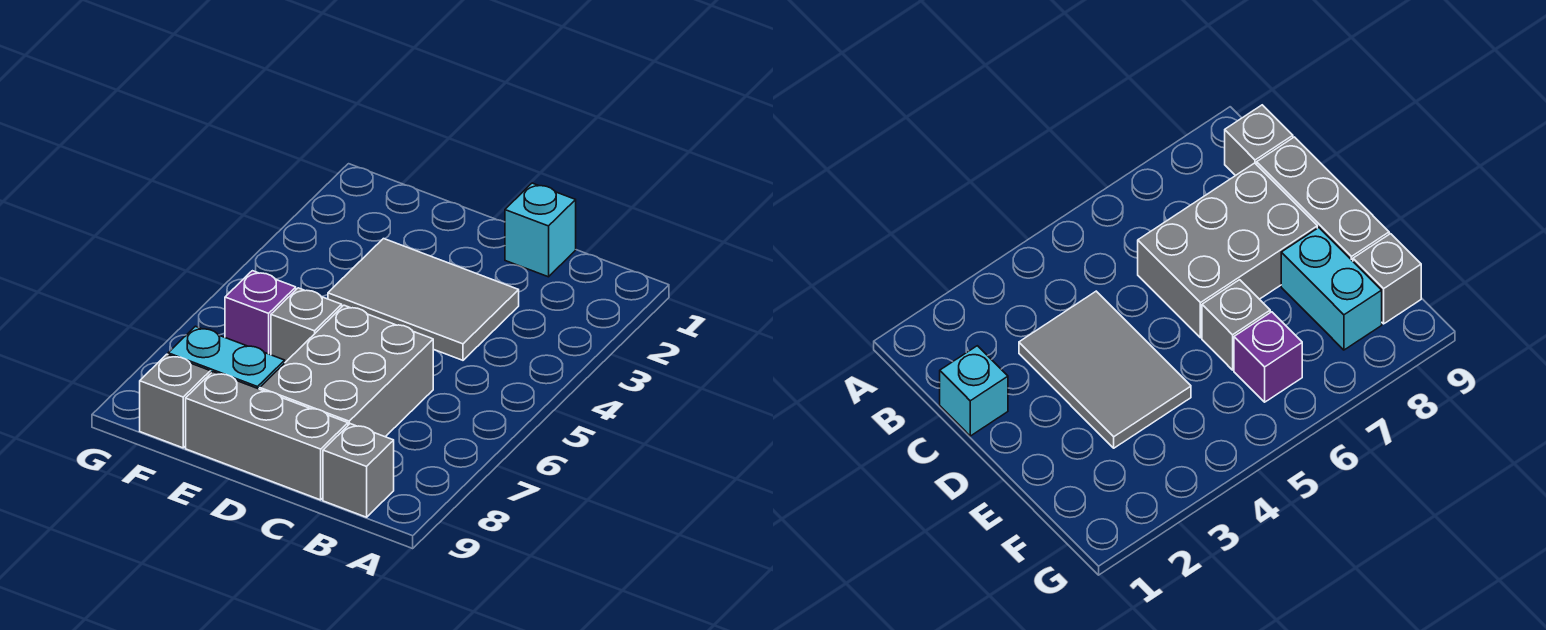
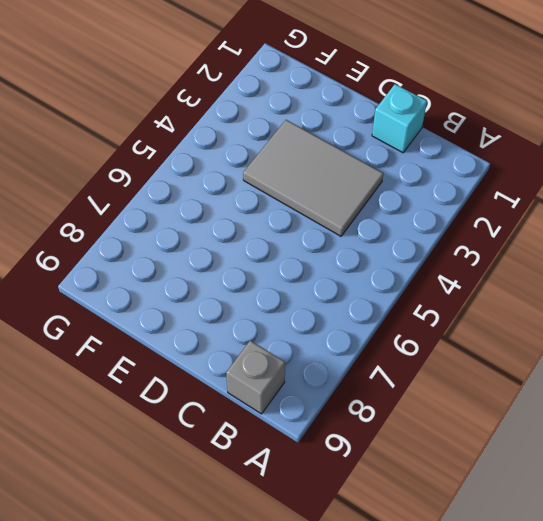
none -> grey 2x3 brick [260,305,433,437]
none -> grey 1x3 brick [186,372,348,500]

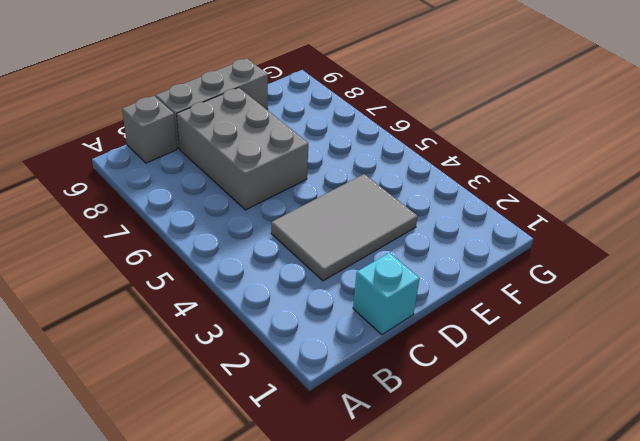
none -> grey 1x1 brick [271,288,342,362]
none -> cyan 1x2 brick [168,326,285,389]

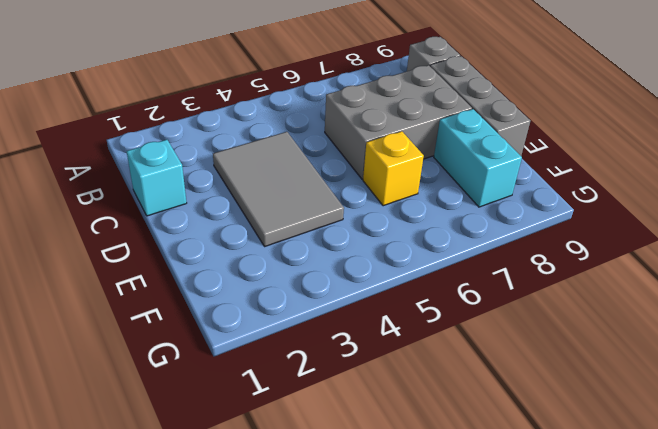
yellow 1x1 brick [363,131,424,206] -> grey 1x1 brick [271,288,342,362]
none -> purple 1x1 brick [225,271,296,355]
none -> grey 1x1 brick [140,354,210,448]

